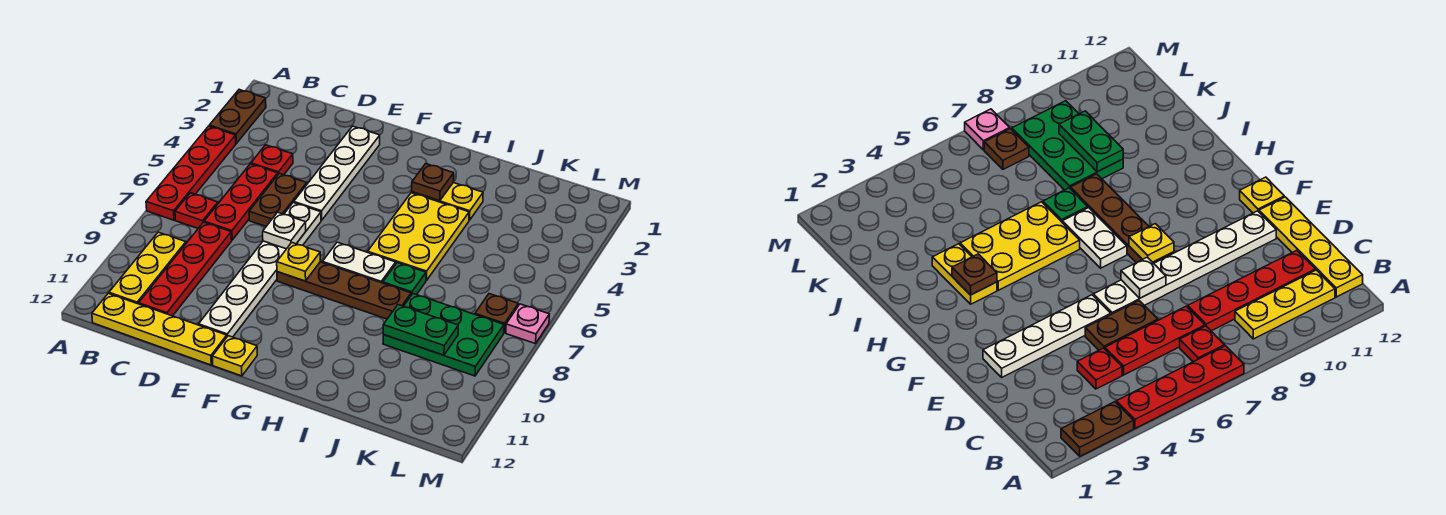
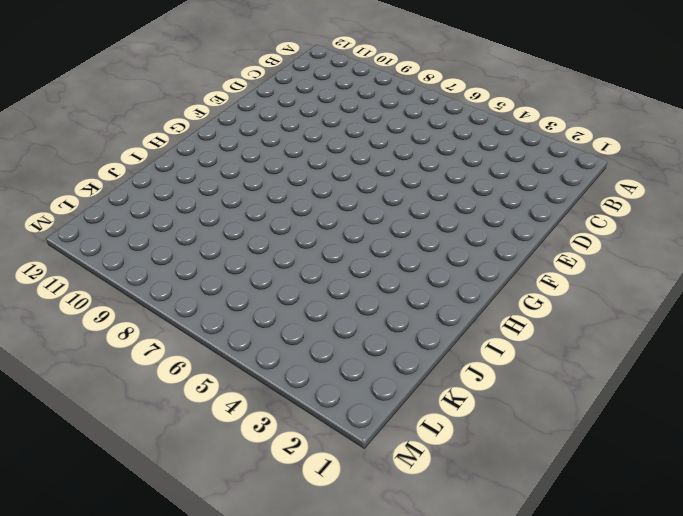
none -> brown 1x2 plate [209,90,266,143]
none -> red 1x4 plate [146,126,236,220]
none -> red 1x1 plate [175,193,218,228]

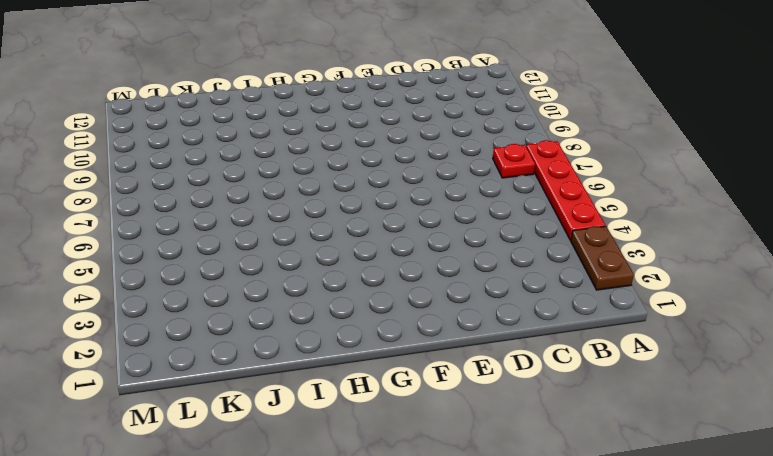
none -> yellow 1x3 plate [109,232,186,304]
none -> yellow 1x4 plate [92,293,227,365]
none -> red 1x1 plate [251,145,293,175]

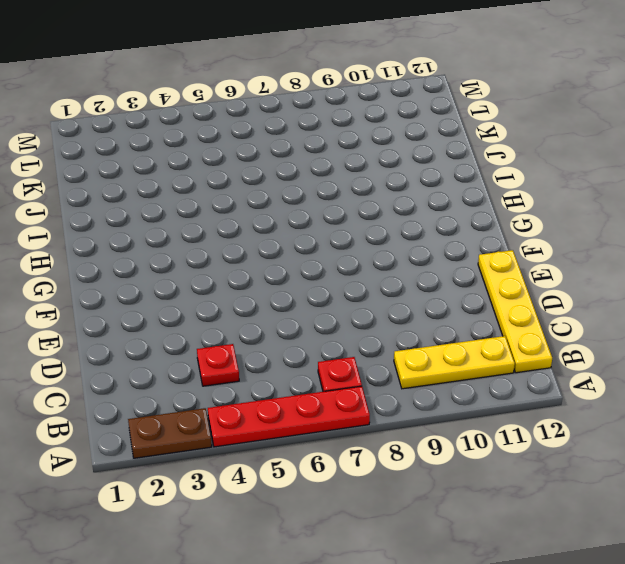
none -> red 1x3 plate [204,164,278,240]
none -> red 1x4 plate [139,222,232,316]
none -> brown 1x2 plate [249,173,307,226]

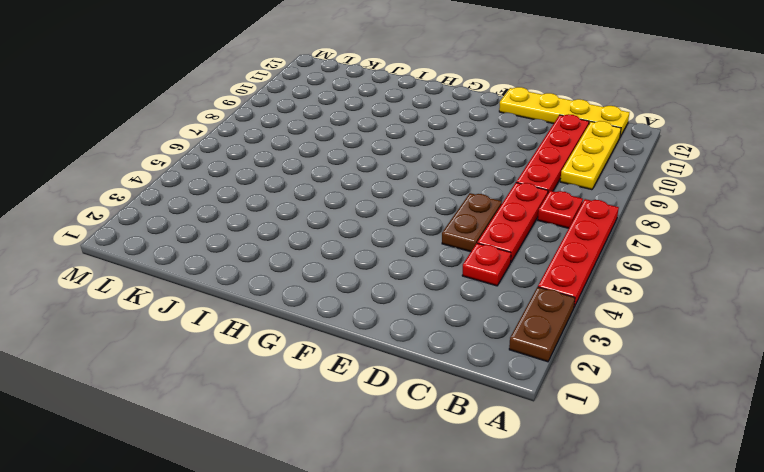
none -> white 1x4 plate [294,126,380,220]
none -> white 1x6 plate [199,203,321,337]
none -> brown 1x4 plate [277,262,411,319]

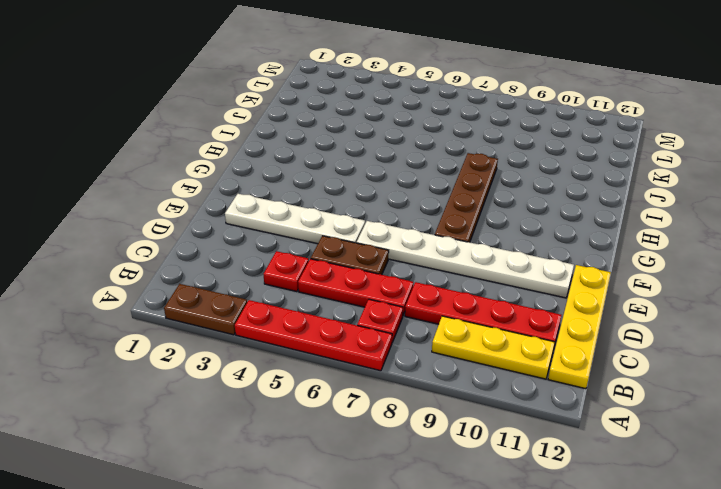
none -> yellow 1x1 plate [212,336,257,376]
none -> white 1x2 plate [322,242,396,283]
none -> yellow 1x2 plate [412,183,483,220]

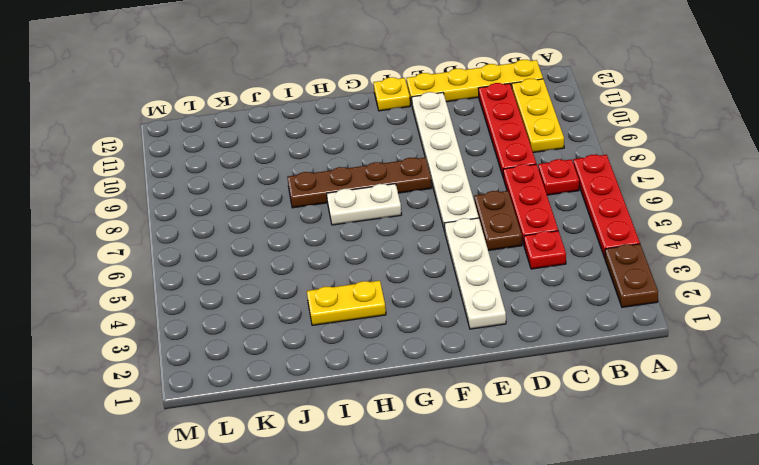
none -> yellow 2x3 plate [368,193,469,281]
none -> green 1x1 plate [383,263,426,295]
none -> green 2x3 plate [383,294,504,376]

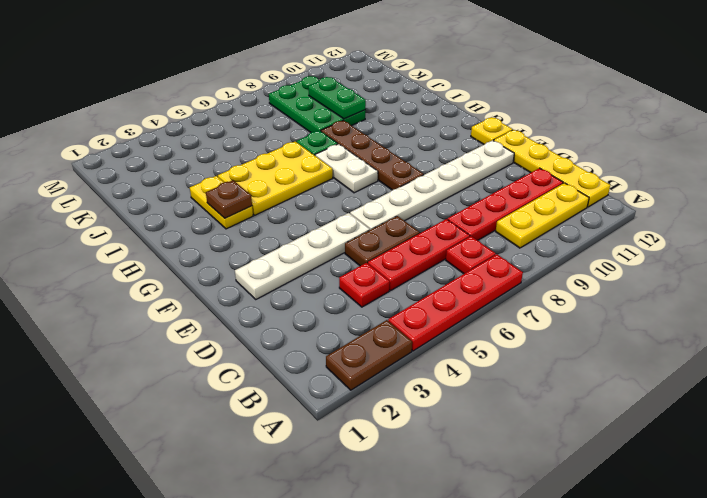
none -> brown 1x1 plate [475,294,518,333]
none -> pink 1x1 plate [506,304,549,344]
none -> white 1x1 plate [263,212,306,249]

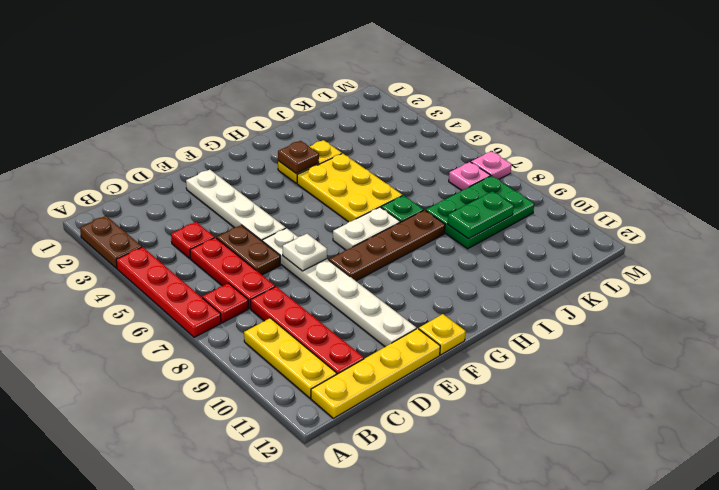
pink 1x1 plate [449,162,490,190] -> brown 1x1 plate [475,294,518,333]
none -> yellow 1x1 plate [277,243,320,281]

